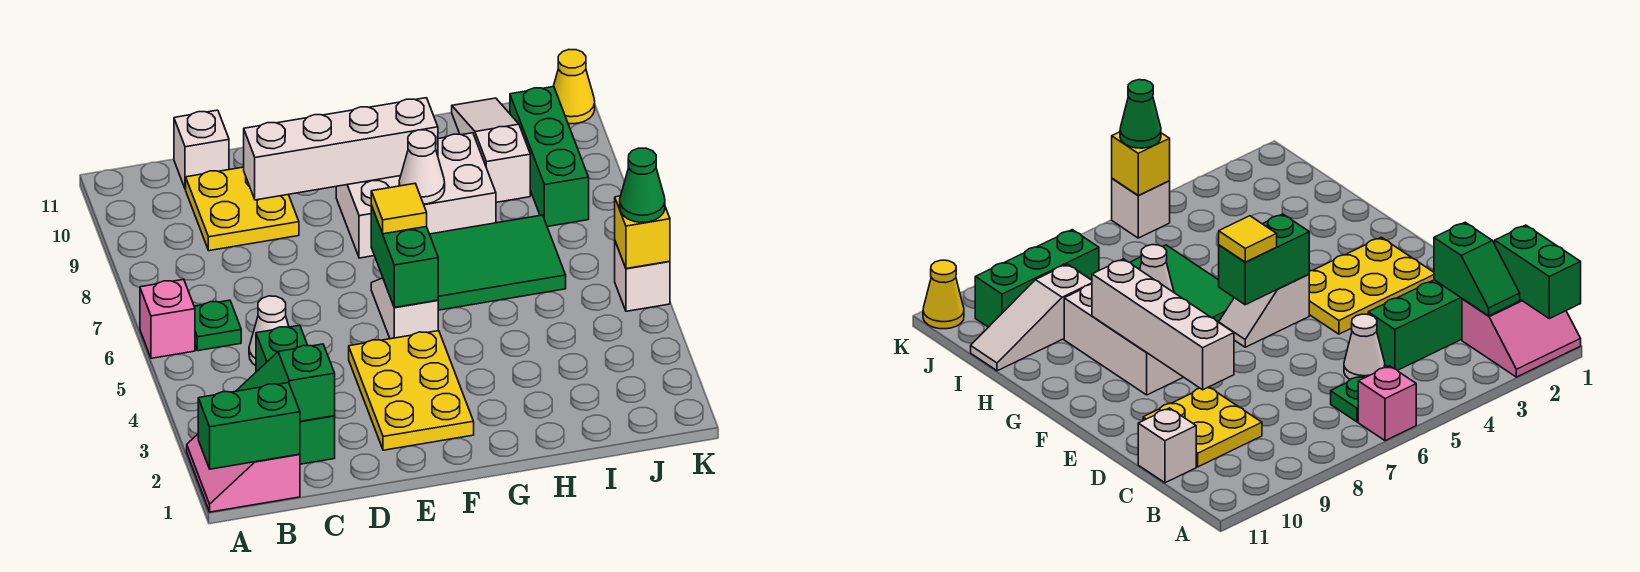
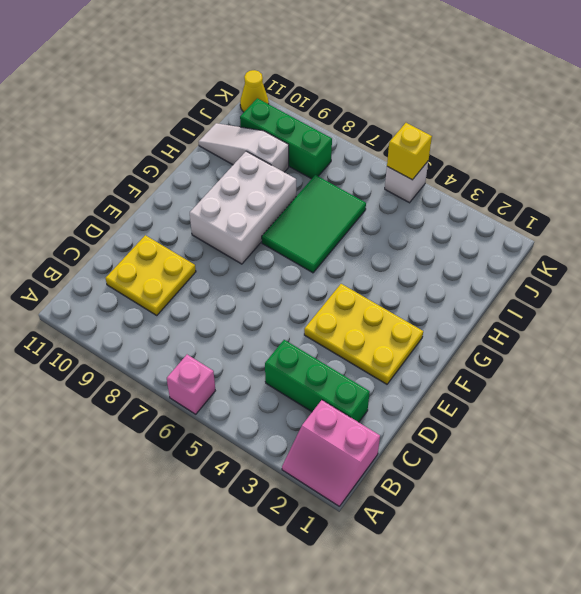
none -> green 1x1 plate [194,300,241,351]
none -> white 1x1 cone [249,296,289,366]
none -> white 1x1 brick [174,110,229,189]

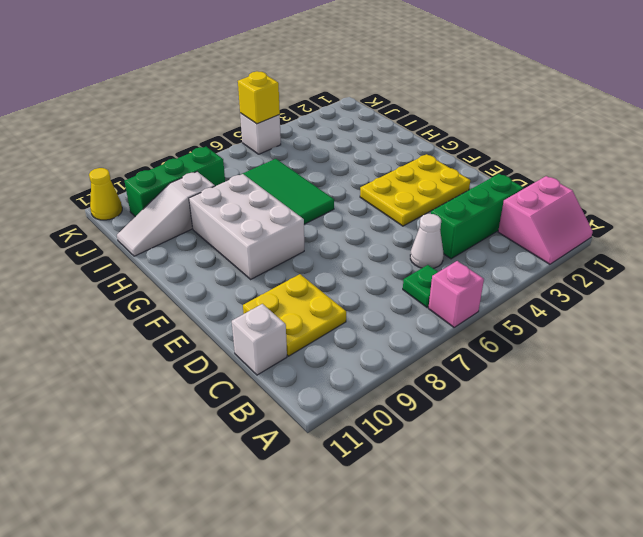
none -> white 1x2 slope [371,278,438,339]
none -> green 1x2 brick [198,383,300,469]
none -> green 1x2 slope [236,344,335,421]

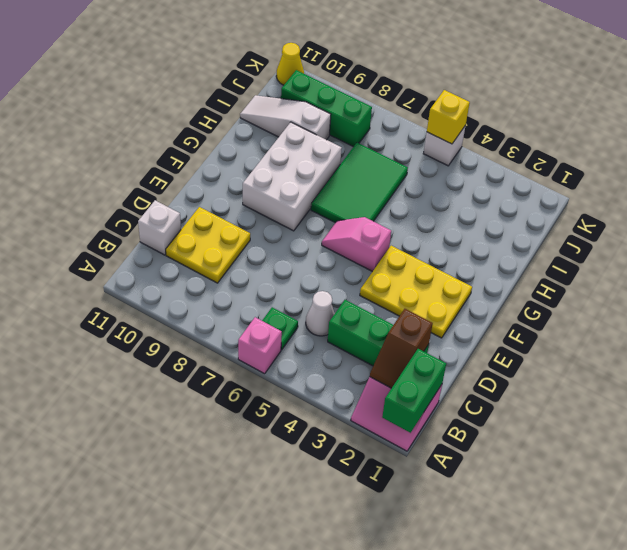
brown 1x2 slope [370,309,433,388] -> green 1x2 slope [236,344,335,421]
pink 1x2 slope [322,217,391,272] -> white 1x2 slope [371,278,438,339]
none -> white 1x4 brick [244,98,438,200]
none -> green 1x2 brick [371,206,438,307]
none -> white 1x1 cone [399,130,445,204]

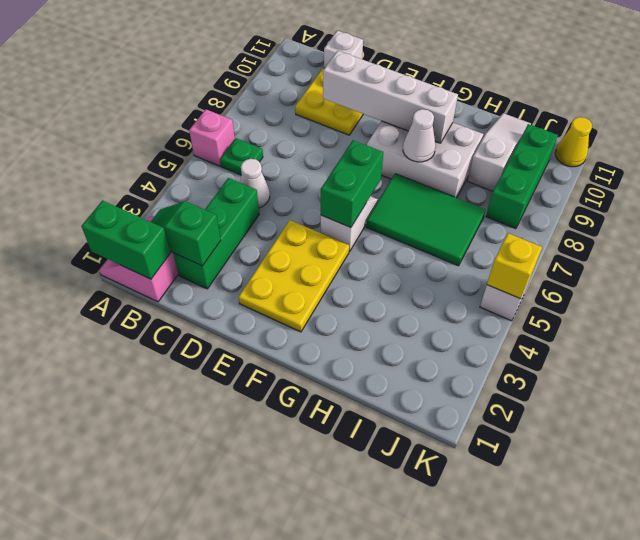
none -> yellow 1x1 tile [371,184,427,234]
none -> green 1x1 cone [620,148,665,222]

